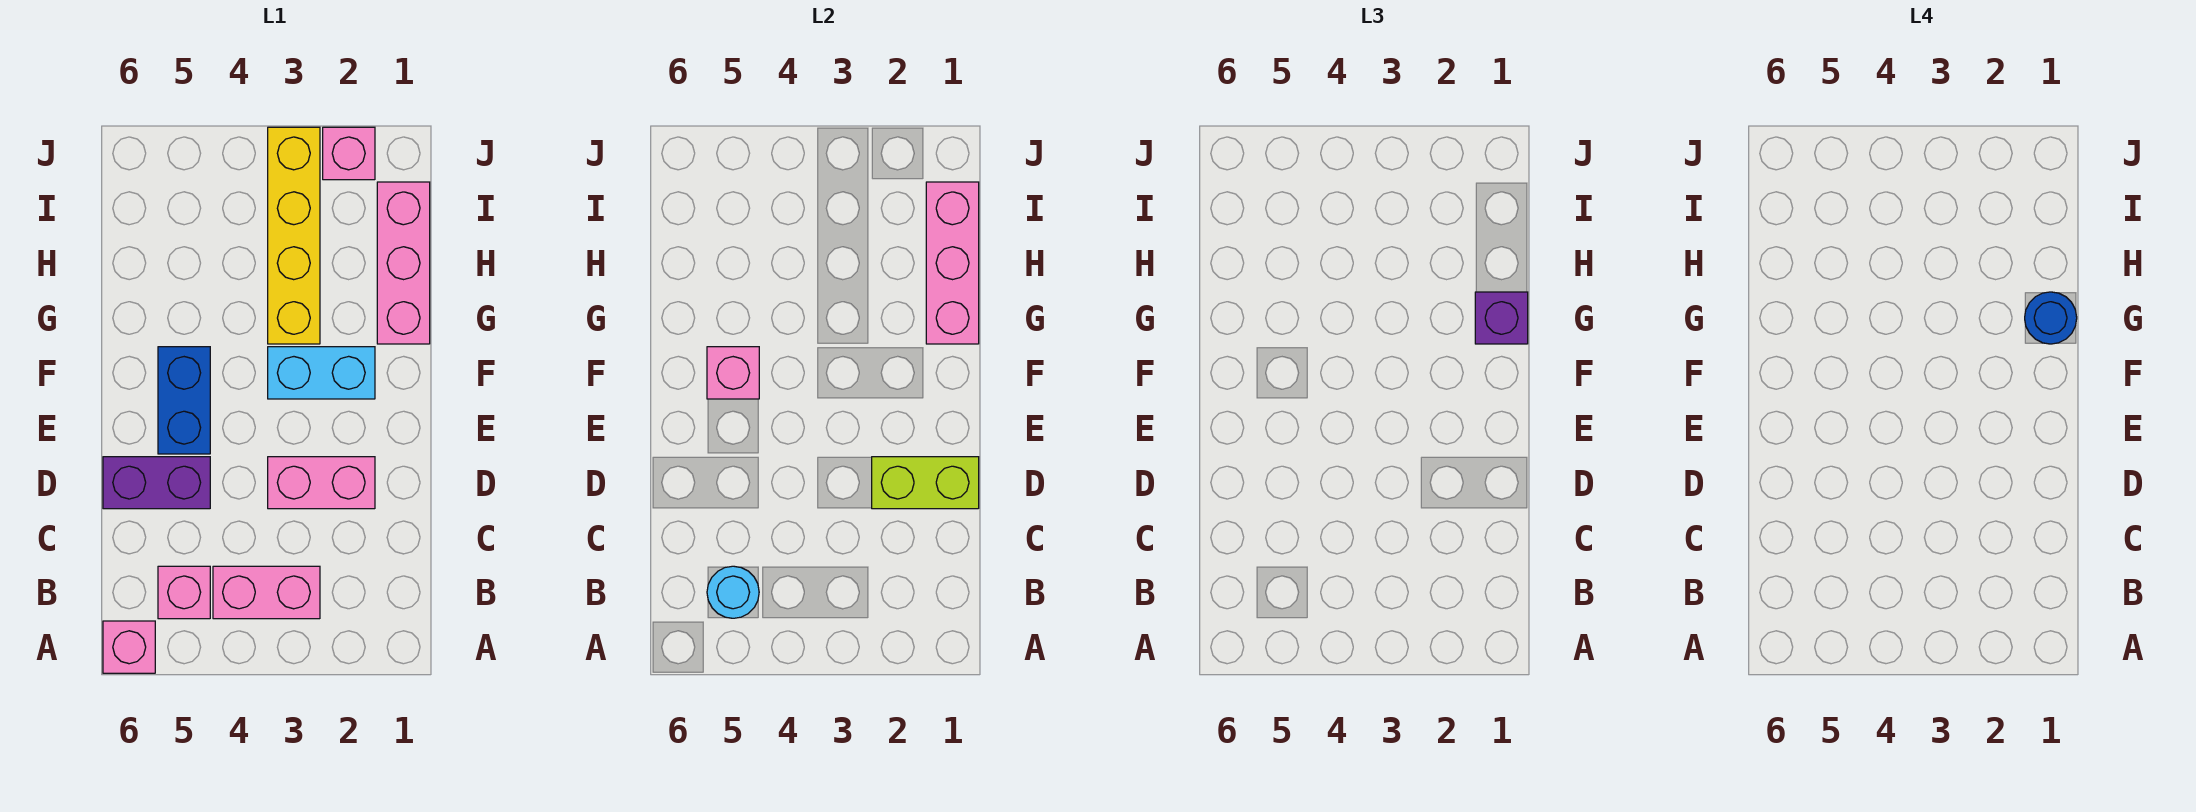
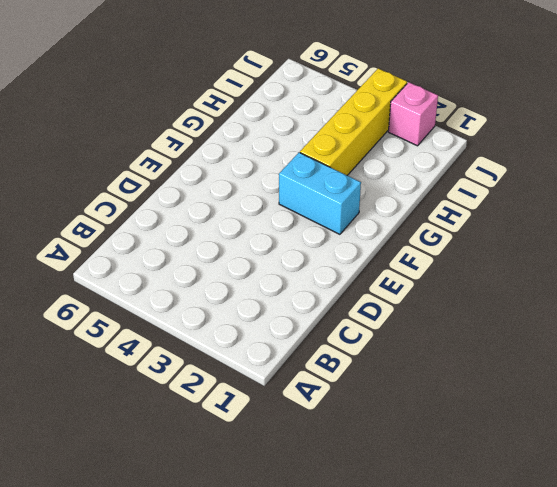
none -> pink 1x1 brick [103,621,155,673]
none -> pink 1x2 brick [213,566,320,619]
none -> pink 1x1 brick [158,566,210,619]

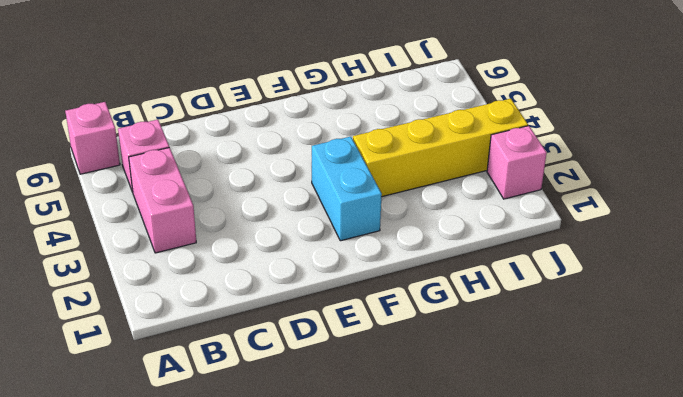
none -> pink 1x2 brick [268,457,375,509]
none -> purple 1x2 brick [103,457,210,509]
none -> blue 1x2 brick [158,347,210,454]

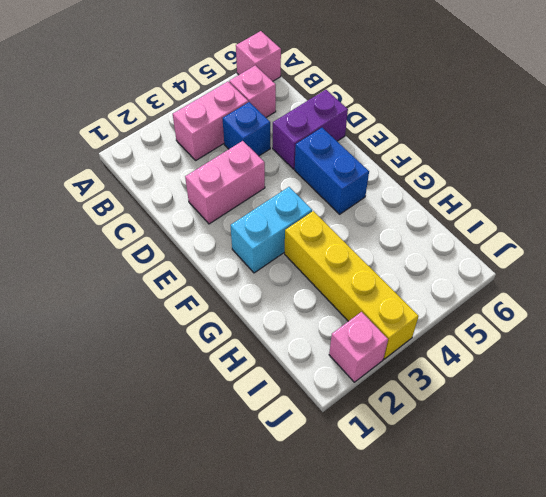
blue 1x1 brick [222,102,270,156] -> none
none -> pink 1x3 brick [377,182,430,344]
none -> cyan 1x1 round brick [707,566,759,618]
none -> lime 1x2 brick [872,457,979,509]

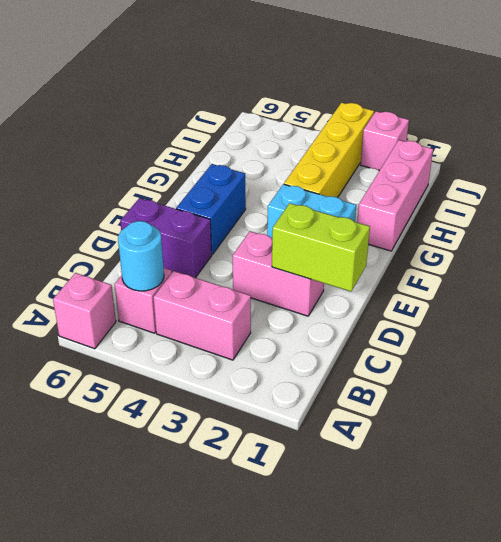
none -> pink 1x1 brick [707,347,759,399]
none -> pink 1x3 brick [926,182,979,344]
none -> purple 1x1 brick [1475,292,1528,344]

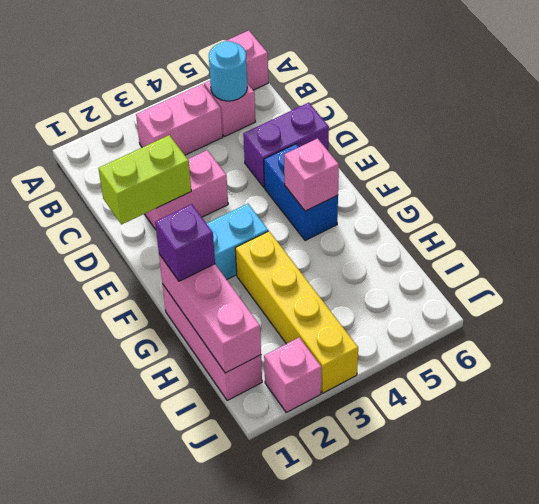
none -> blue 1x1 round brick [2025,292,2077,344]

